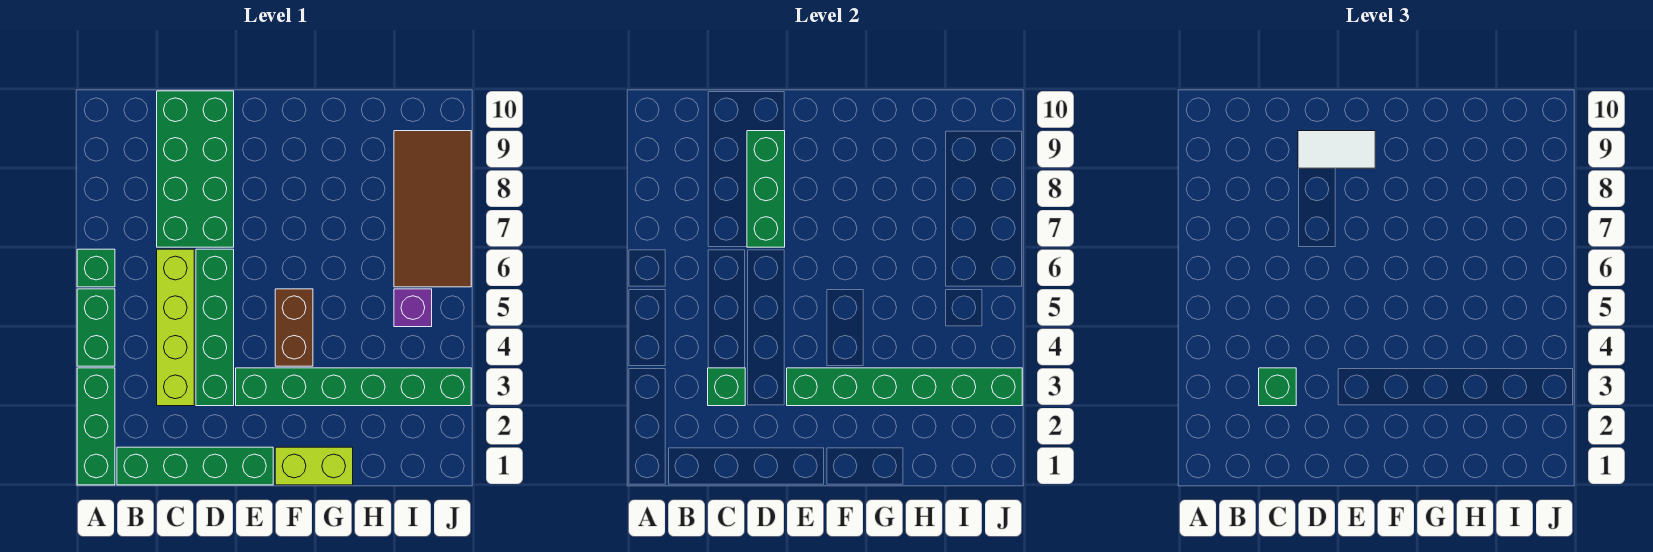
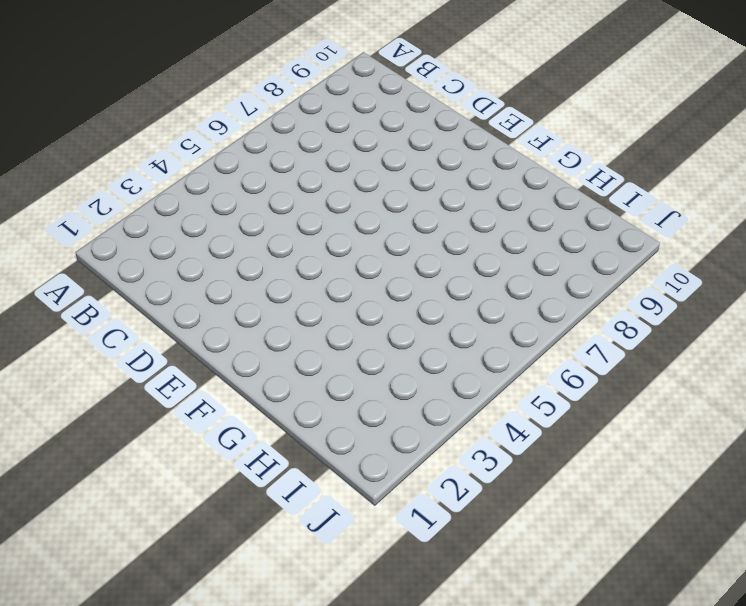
none -> green 1x3 brick [77,368,115,485]
none -> green 1x2 brick [77,289,115,366]
none -> green 1x1 brick [77,249,115,287]

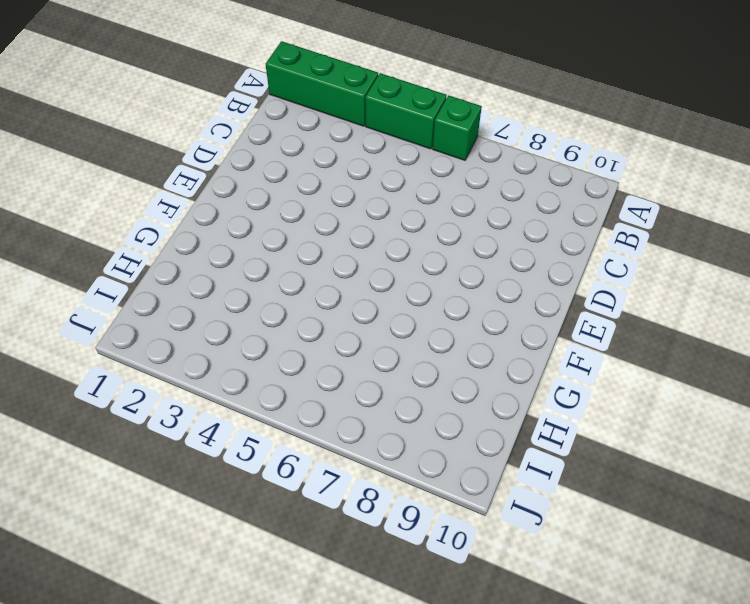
none -> green 1x4 brick [117,447,273,485]
none -> lime 1x4 brick [157,249,194,406]
none -> green 2x4 brick [157,91,234,247]

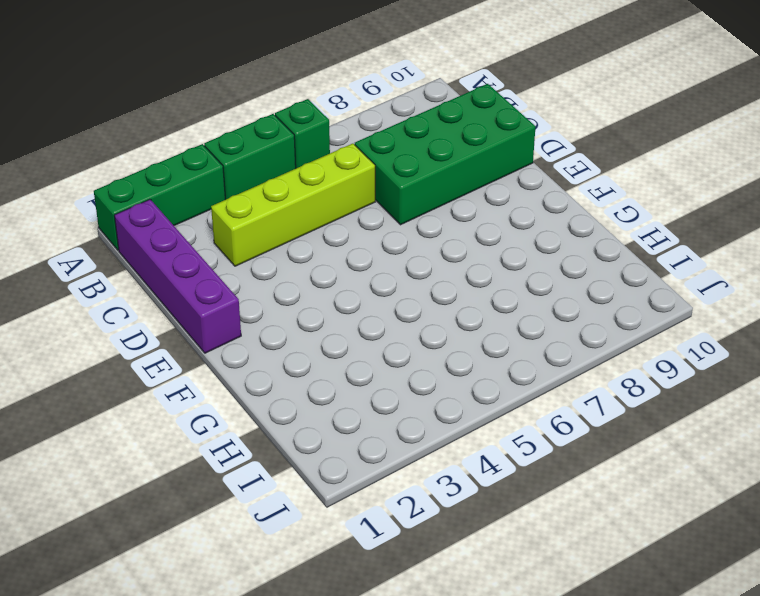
purple 1x4 brick [114,199,241,353] -> green 1x4 brick [117,447,273,485]
none -> green 1x4 brick [196,249,234,406]
none -> green 1x6 brick [236,368,471,406]
none -> lime 1x2 brick [275,447,353,485]

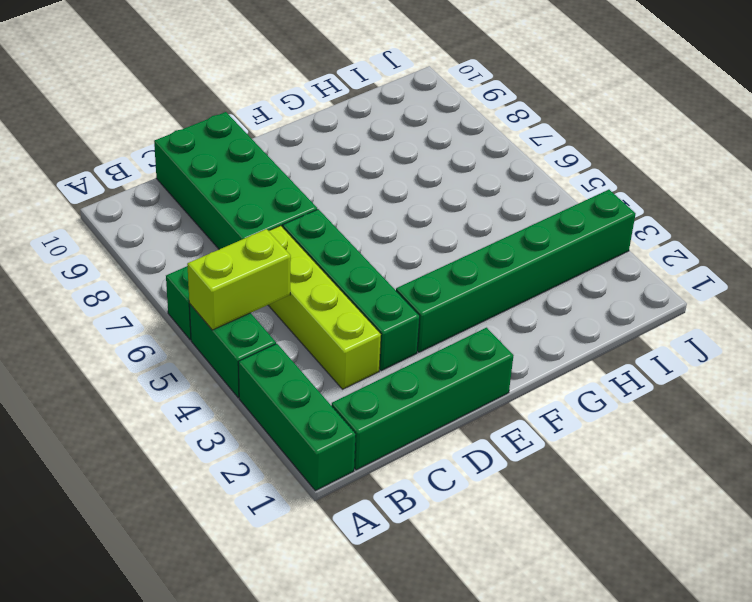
lime 1x2 brick [187,229,291,330] -> lime 1x2 brick moved to [275,447,353,485]
none -> brown 1x2 brick [275,289,313,366]
none -> purple 1x1 brick [394,289,432,327]
none -> brown 2x4 tile [394,131,471,287]

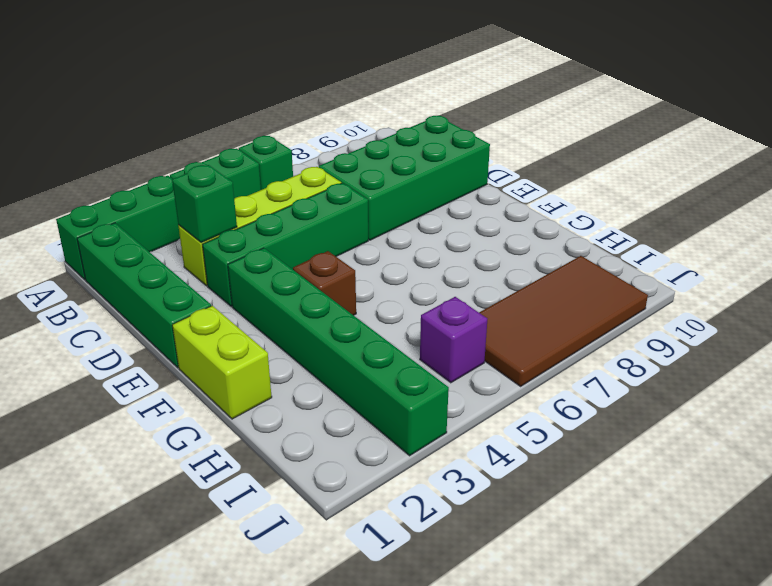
brown 1x1 brick [293,251,356,315] -> brown 1x2 brick [275,289,313,366]
none -> green 1x3 brick [747,131,785,247]
none -> green 1x6 brick [787,368,1022,406]
none -> green 1x1 brick [1259,368,1296,406]

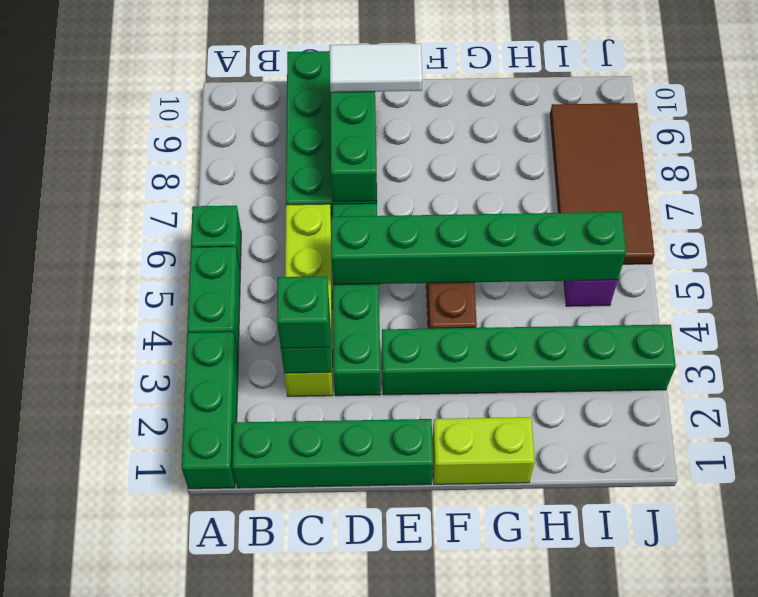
green 1x6 brick [331,212,626,285] -> green 1x6 brick moved to [787,368,1022,406]

